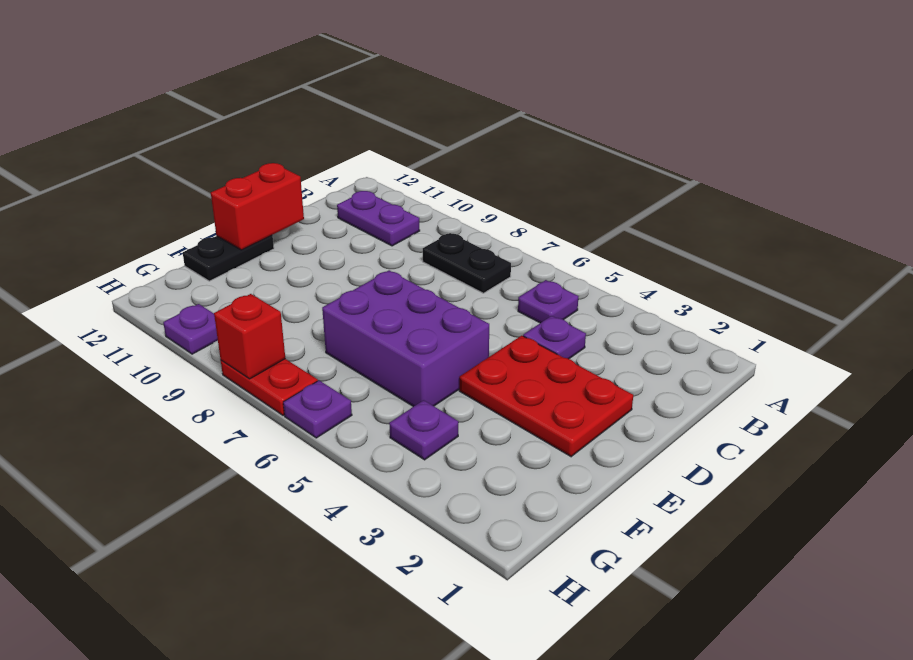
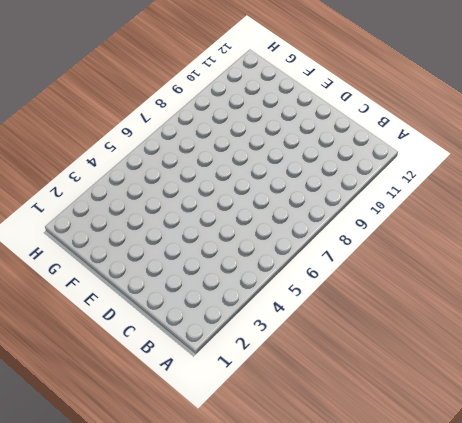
none -> purple 1x1 plate [518,280,579,323]
none -> black 1x2 plate [423,233,511,293]
none -> purple 1x2 plate [337,191,420,246]

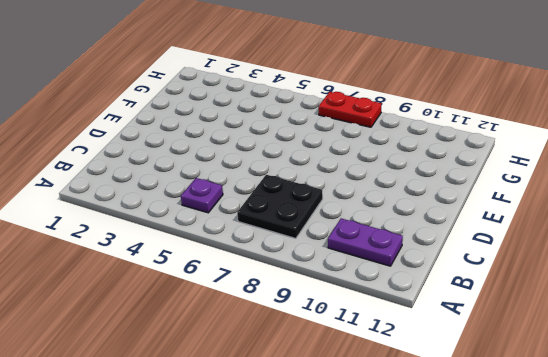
black 2x2 plate [237,175,323,238] -> black 1x2 plate [423,233,511,293]
none -> purple 1x1 plate [523,316,586,359]
none -> red 2x3 plate [459,336,633,457]
none -> purple 2x3 brick [322,270,489,407]

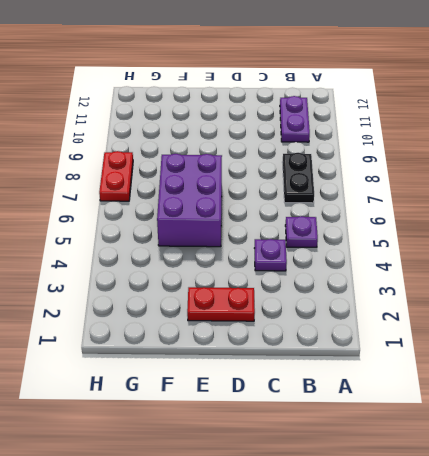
red 1x2 plate [187,287,255,321] -> red 2x3 plate [459,336,633,457]
none -> black 1x2 plate [183,235,274,281]
none -> purple 1x1 plate [389,400,458,460]
none -> purple 1x1 plate [283,381,352,438]

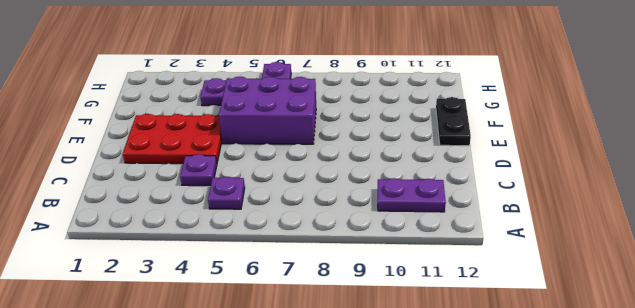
none -> black 1x2 plate [423,233,511,293]
none -> red 1x2 plate [221,359,318,416]
none -> purple 1x1 plate [163,304,218,354]

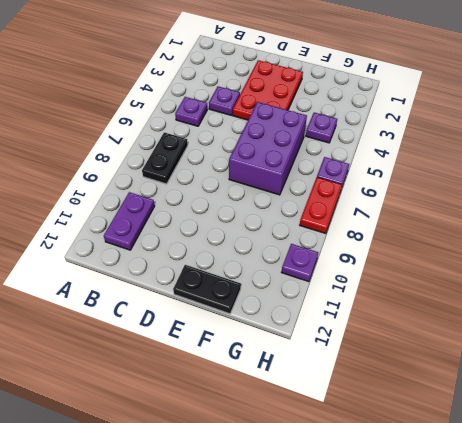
none -> red 1x2 brick [211,163,304,250]
none -> red 1x1 brick [214,294,285,379]

